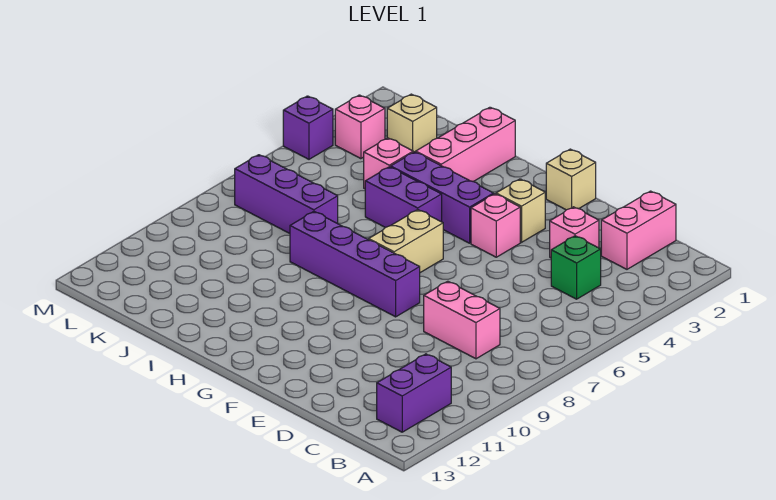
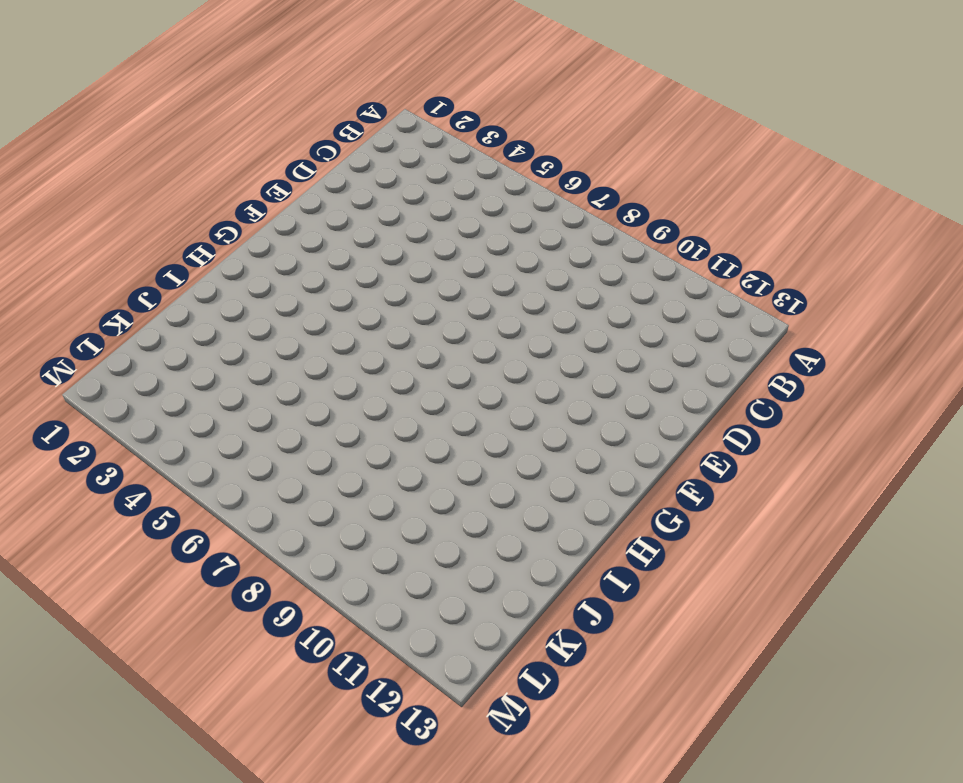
none -> purple 1x2 brick [377,354,451,432]
none -> pink 1x2 brick [601,191,676,269]
none -> green 1x1 brick [551,236,601,299]

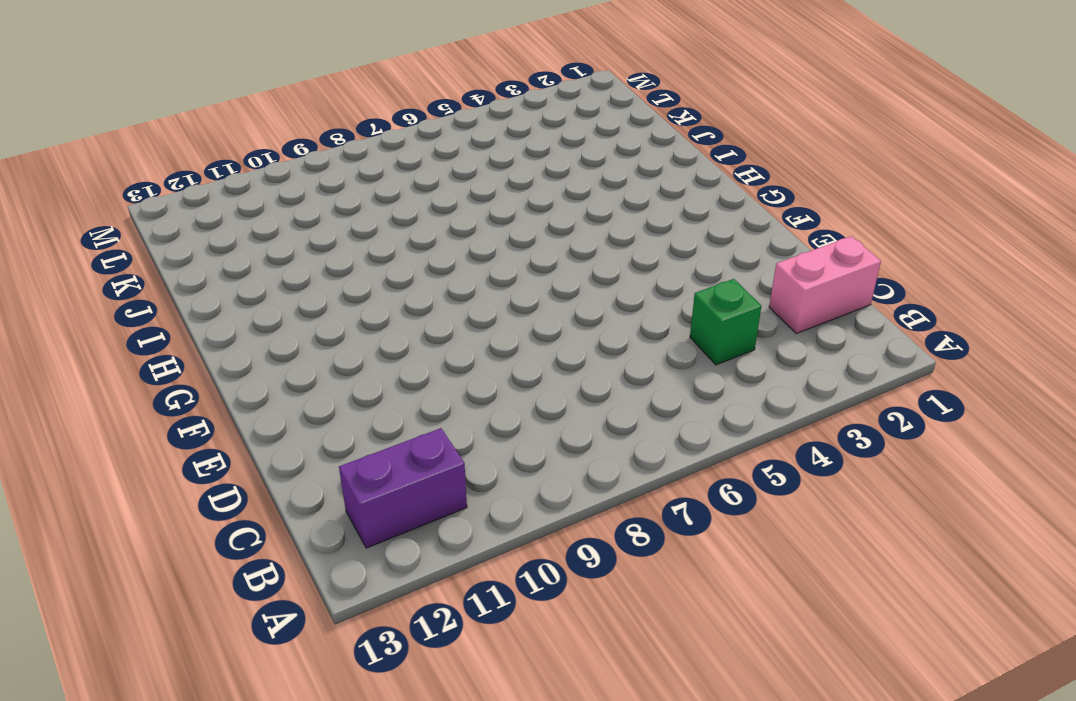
none -> pink 1x2 brick [424,281,500,359]
none -> pink 1x1 brick [550,207,599,258]
none -> tan 1x1 brick [546,149,596,210]

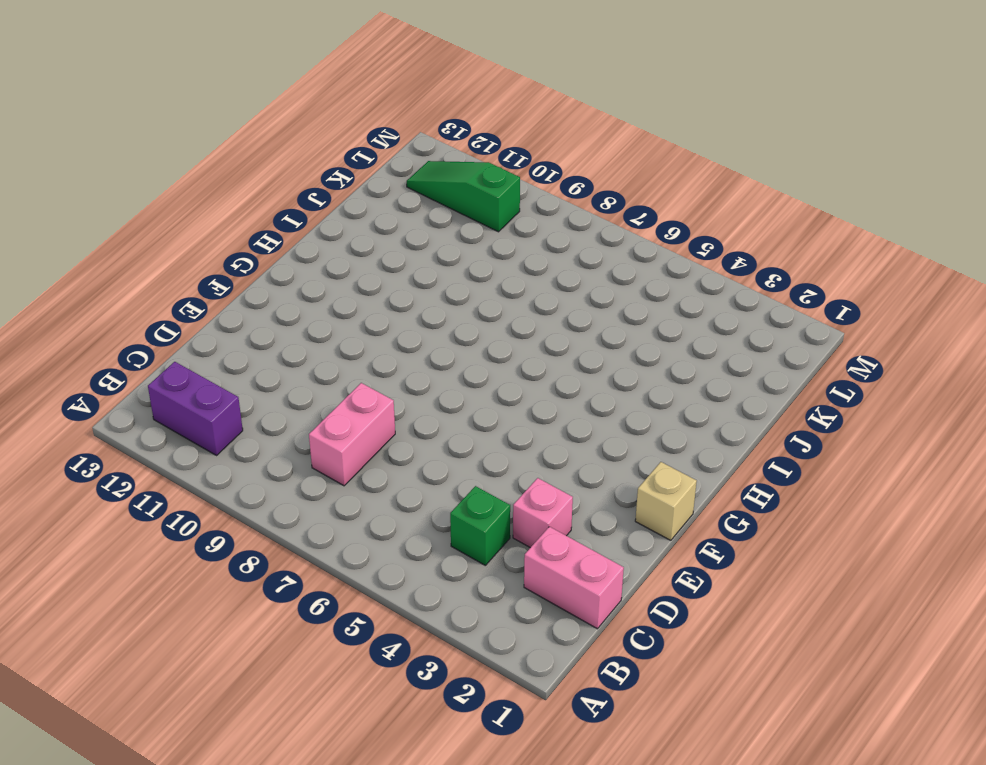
green 1x3 slope [407,161,520,232] -> none
none -> tan 1x1 brick [496,179,545,242]
none -> pink 1x1 brick [471,194,520,257]
none -> purple 1x4 brick [290,212,420,317]

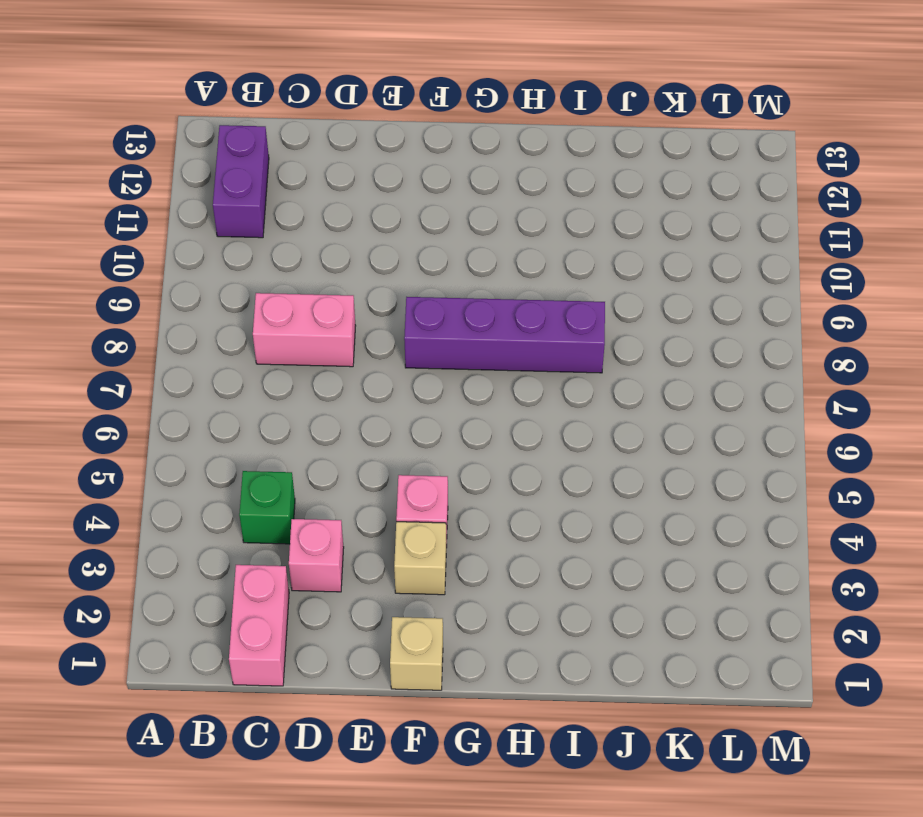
none -> purple 1x3 brick [391,152,494,243]
none -> tan 1x2 brick [369,210,443,273]
none -> purple 1x2 brick [365,167,442,227]

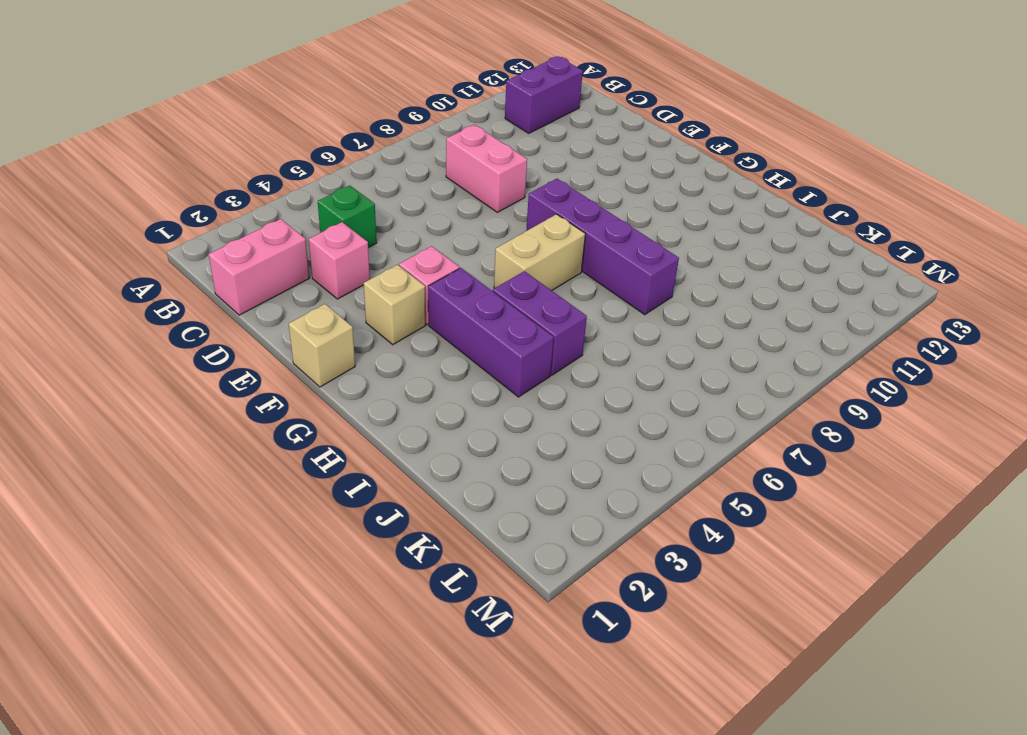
none -> pink 1x3 brick [416,107,515,182]
none -> pink 1x1 brick [364,138,413,189]
none -> purple 1x3 brick [235,155,338,233]

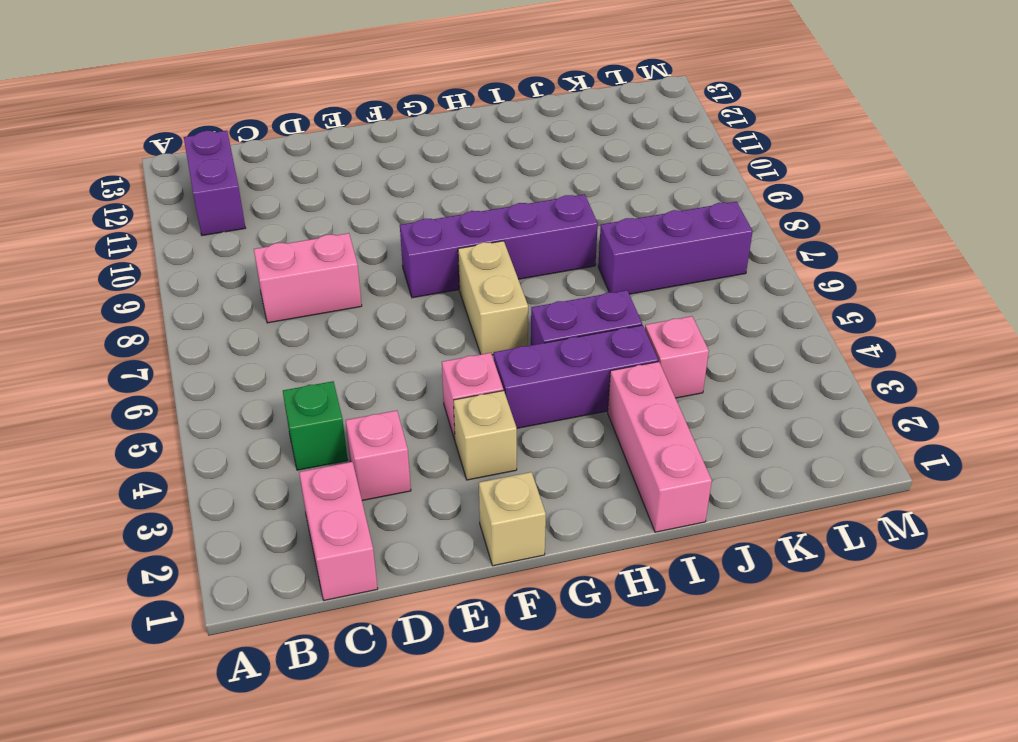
none -> tan 1x1 brick [387,94,437,152]
none -> pink 1x1 brick [335,95,385,159]
none -> purple 1x1 brick [283,96,333,159]

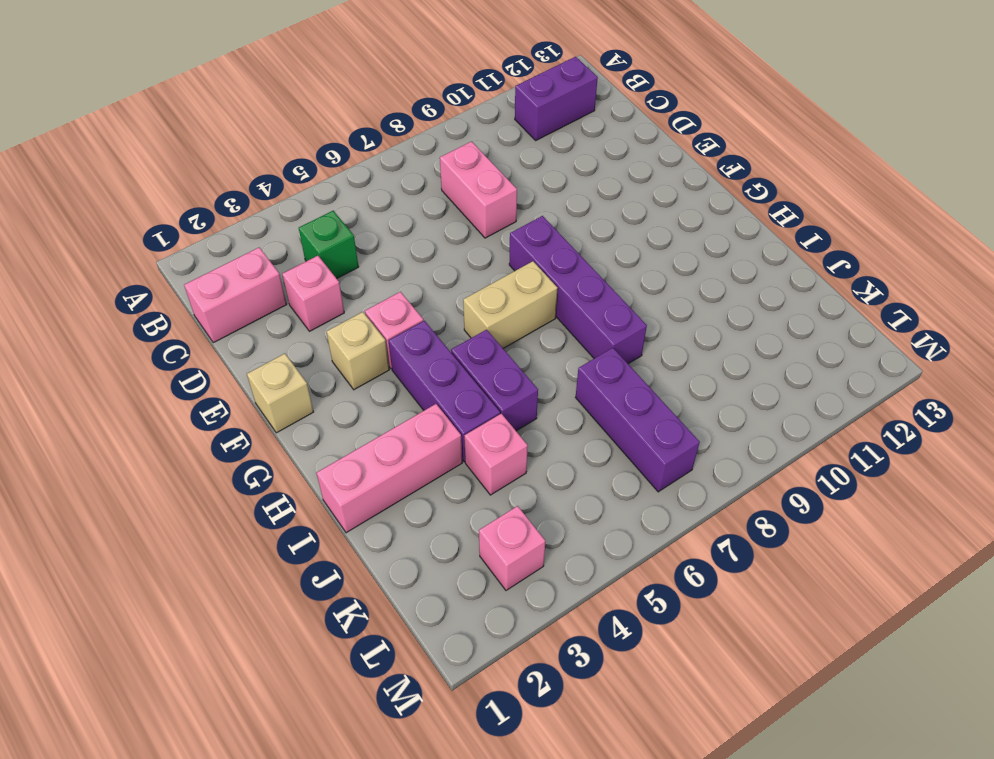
none -> tan 1x1 brick [387,94,437,152]
none -> purple 1x1 brick [283,96,333,159]

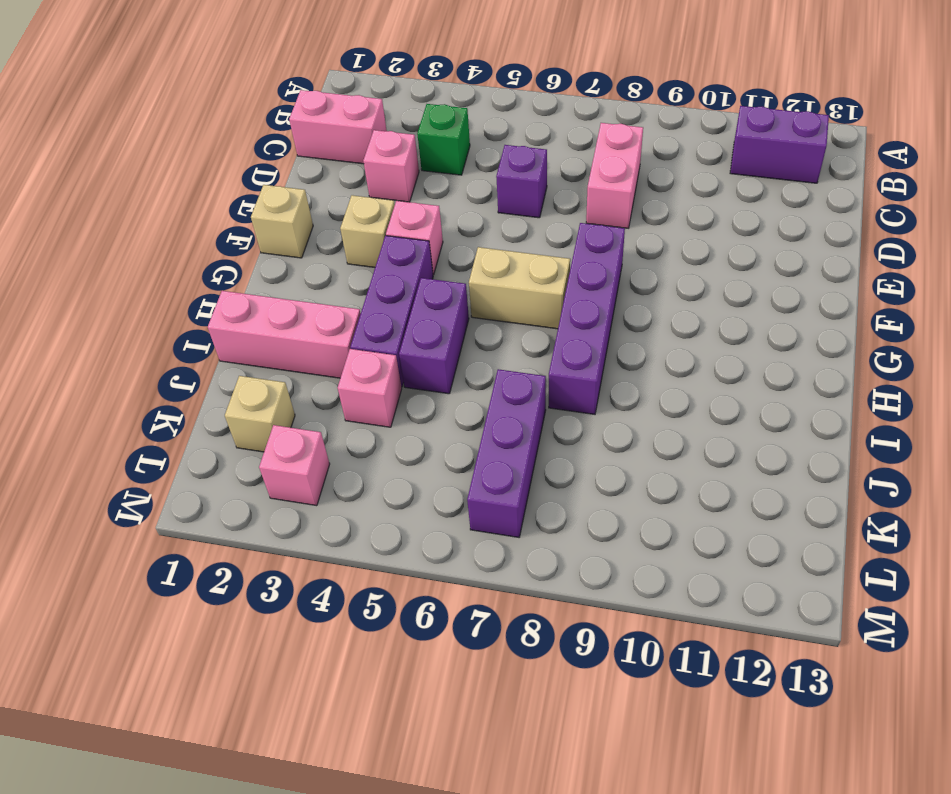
purple 1x1 brick [496,145,547,218] -> purple 1x1 brick moved to [283,96,333,159]

